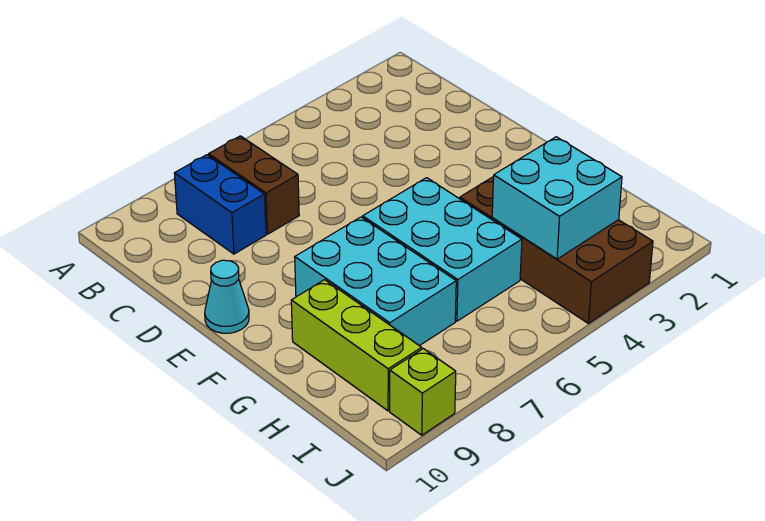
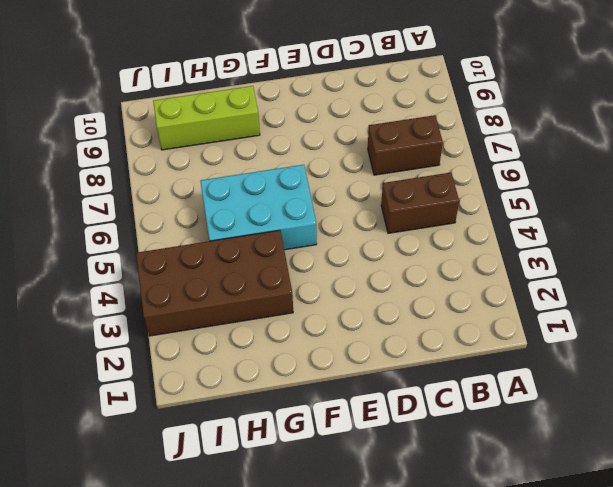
brown 1x2 brick [381,173,459,233] -> none
none -> blue 1x2 brick [174,155,266,254]
none -> cyan 1x1 cone [205,260,249,333]

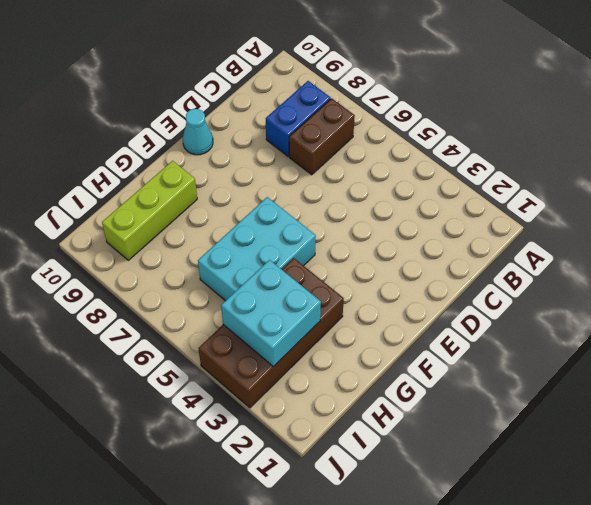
none -> cyan 2x3 brick [295,217,456,346]
none -> lime 1x1 brick [390,349,456,435]

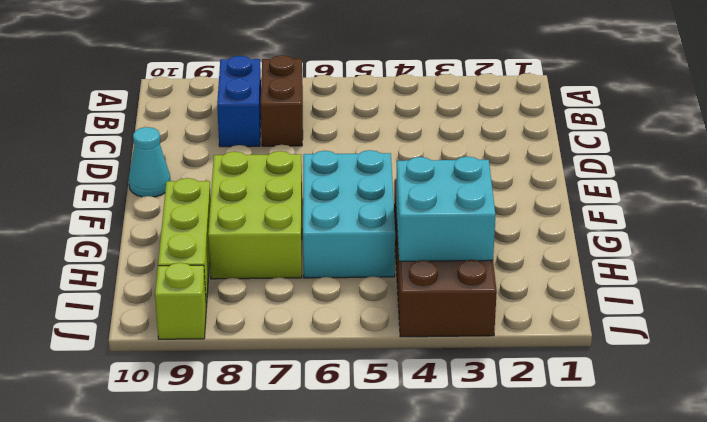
lime 2x3 brick [208,151,302,279] -> cyan 2x3 brick [295,217,456,346]

